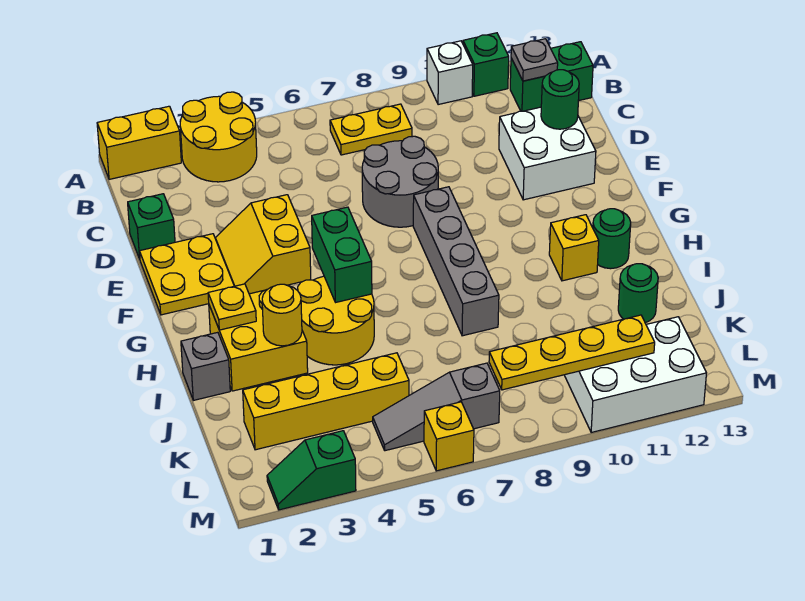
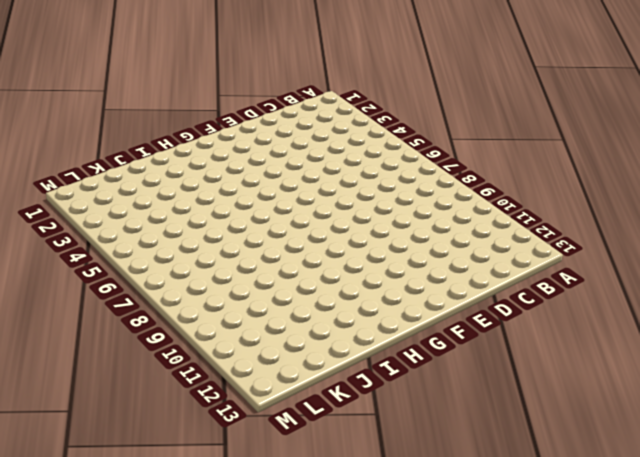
none -> yellow 1x2 brick [97,106,181,179]
none -> yellow 2x2 round brick [180,92,257,182]
none -> white 1x1 brick [427,41,473,105]

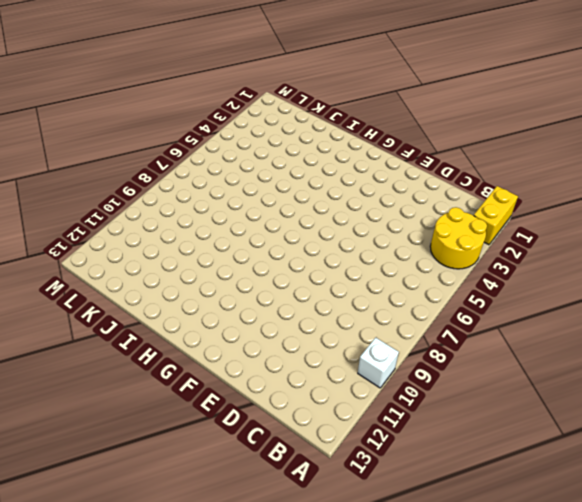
none -> green 1x1 brick [463,33,509,96]
none -> yellow 1x2 plate [330,104,412,155]
none -> green 1x2 brick [510,42,593,111]

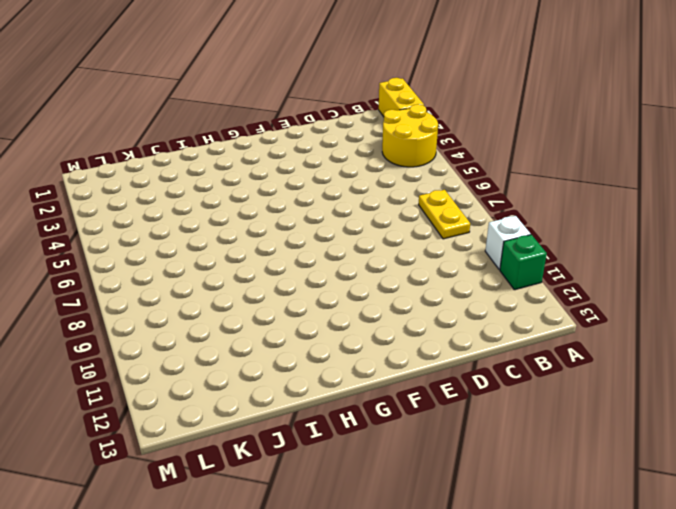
none -> green 1x2 brick [510,42,593,111]
none -> green 1x1 brick [128,194,175,259]
none -> grey 2x2 round brick [362,136,438,227]

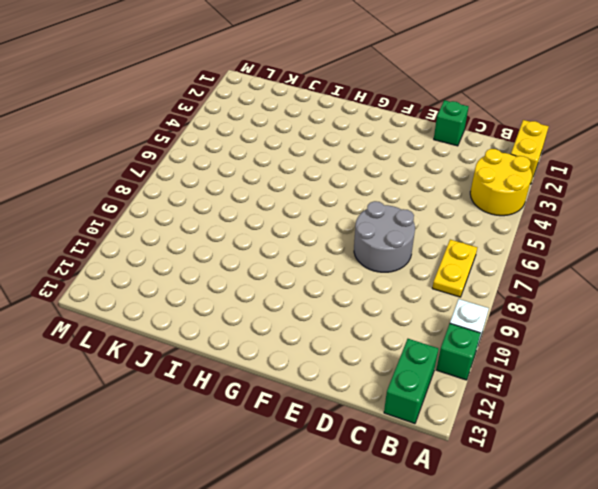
none -> white 2x2 brick [499,107,596,200]
none -> yellow 2x2 plate [140,234,234,315]
none -> yellow 2x2 slope [215,195,311,294]

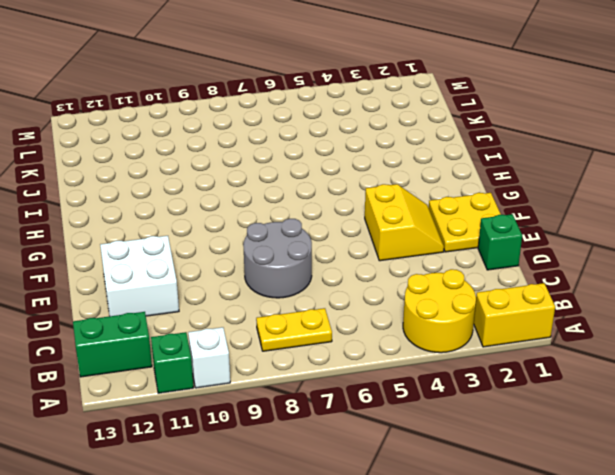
none -> grey 1x4 brick [413,187,499,336]
none -> yellow 2x2 brick [209,289,308,391]
none -> yellow 2x2 round brick [298,276,374,365]

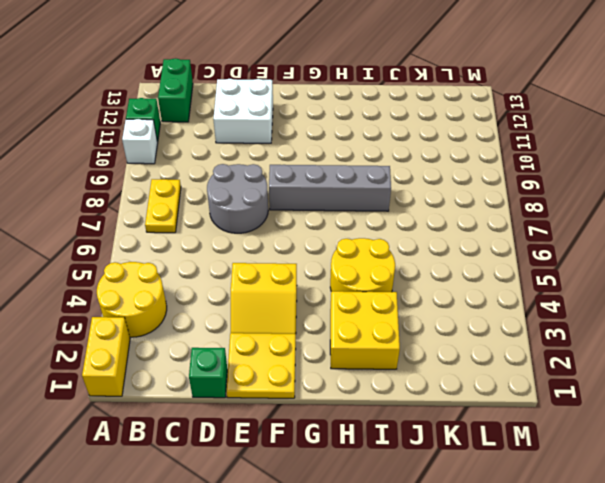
none -> yellow 1x1 brick [549,215,599,281]
none -> green 1x1 round brick [593,209,631,269]
none -> grey 1x1 brick [181,332,230,400]

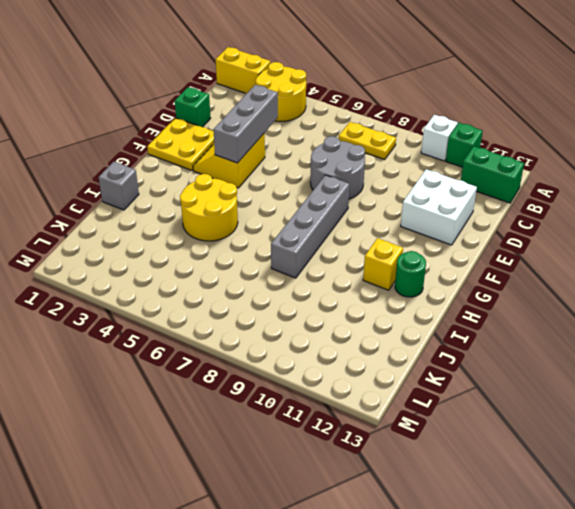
grey 1x3 brick [213,85,278,163] -> none
none -> yellow 2x2 brick [209,289,308,391]
none -> green 1x1 round brick [618,264,658,323]
none -> yellow 1x4 brick [243,353,409,450]

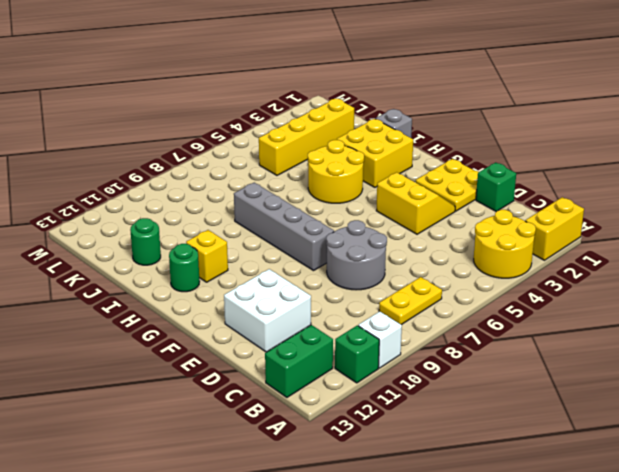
none -> grey 1x3 slope [373,363,500,451]
none -> white 2x3 brick [565,317,706,432]
none -> green 1x2 slope [267,431,356,510]

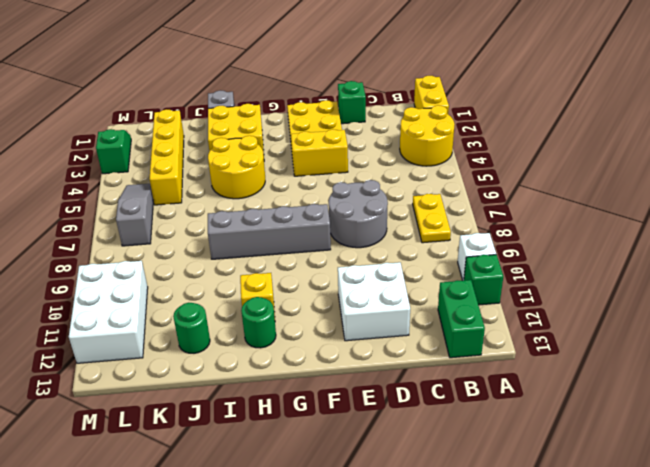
none -> yellow 1x1 brick [424,402,474,471]
none -> grey 1x1 plate [511,39,558,81]
none -> green 1x1 round brick [541,70,579,129]

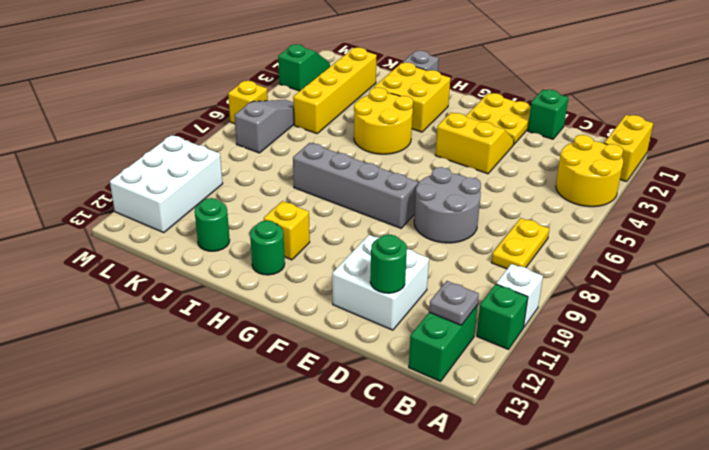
none -> green 1x2 brick [312,207,372,302]
none -> yellow 1x1 plate [208,284,256,330]
none -> yellow 1x1 round brick [262,284,302,346]

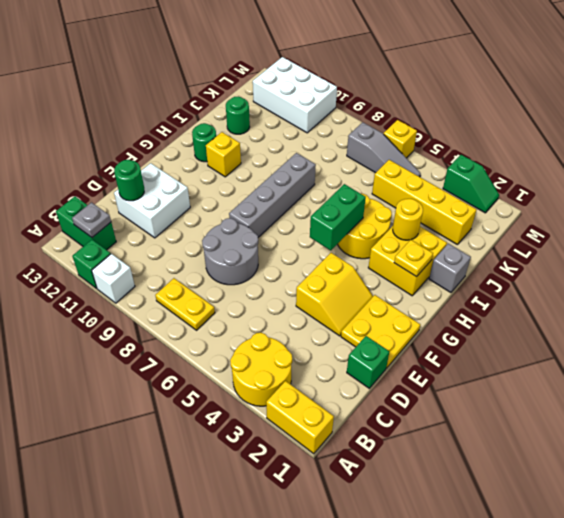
none -> yellow 1x4 plate [489,315,655,390]

